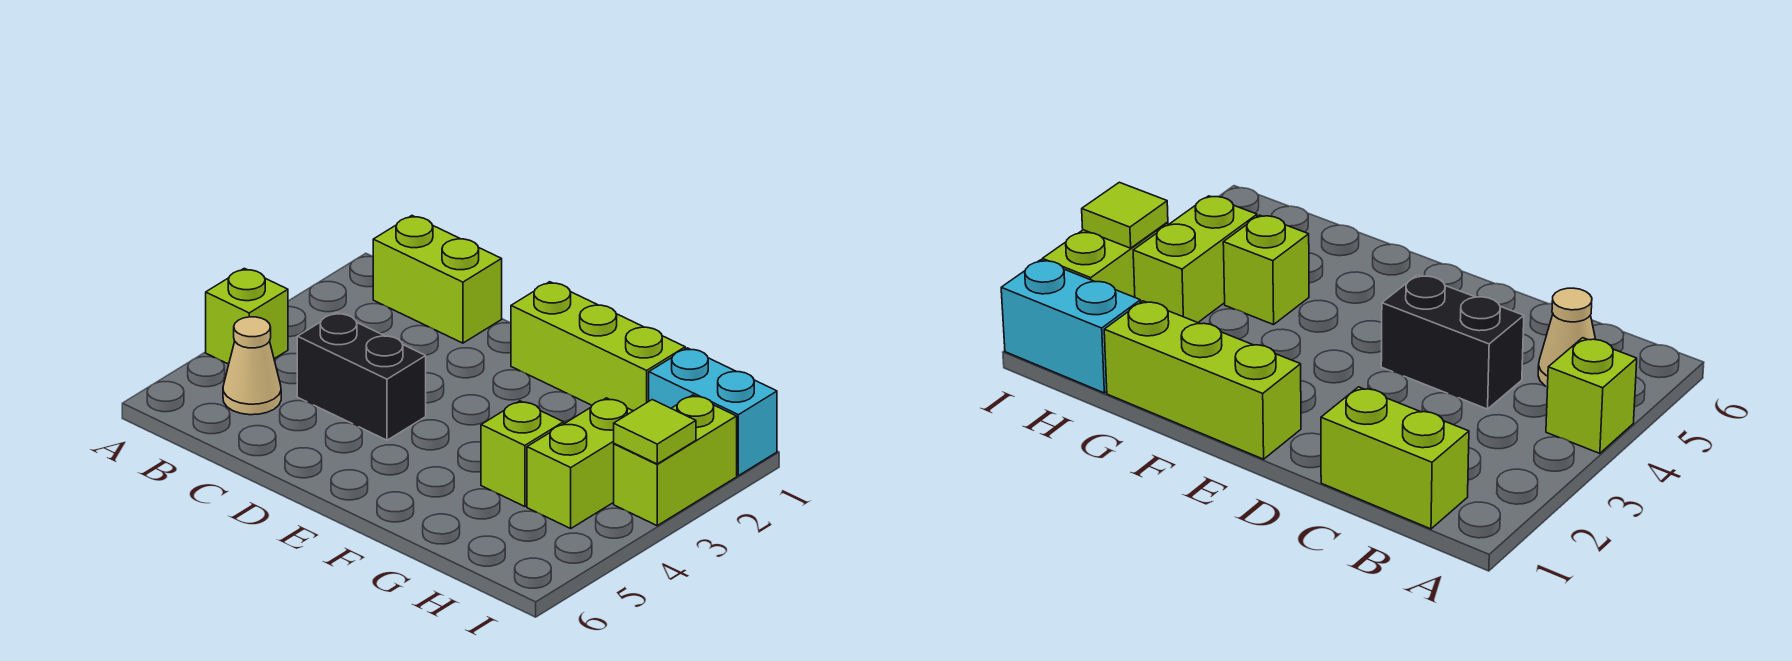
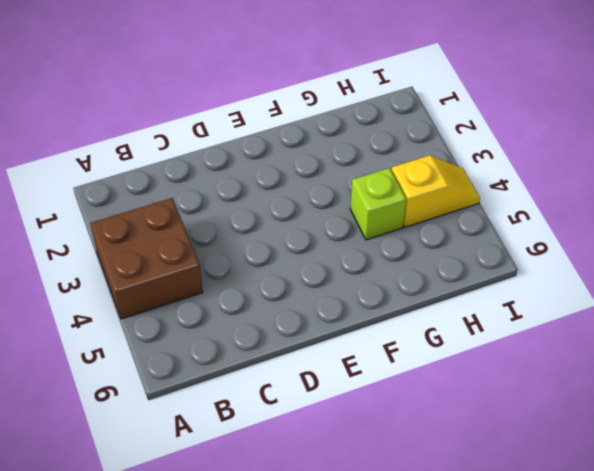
brown 2x2 brick [90,198,203,319] -> lime 1x1 brick [206,268,288,364]
yellow 1x2 slope [391,155,480,227] -> lime 1x2 brick [527,398,633,528]
none -> lime 1x2 brick [373,216,502,343]
none -> tan 1x1 cone [223,317,281,415]

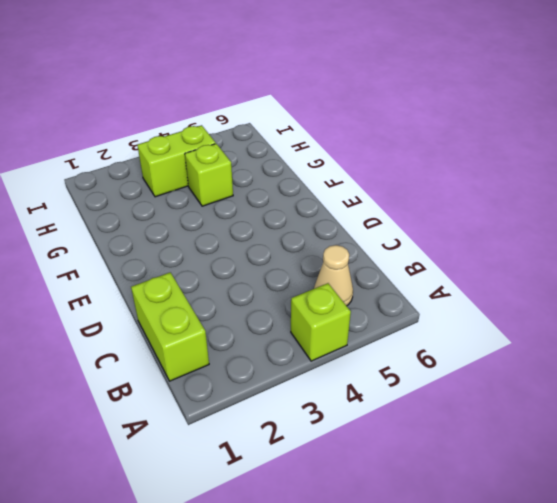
none -> black 1x2 brick [297,313,426,440]
none -> lime 1x3 brick [511,282,685,411]

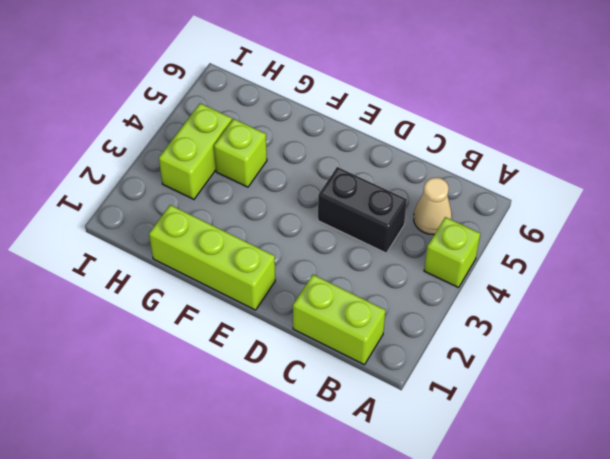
none -> cyan 1x2 brick [649,348,777,476]
none -> lime 1x2 brick [614,395,737,526]

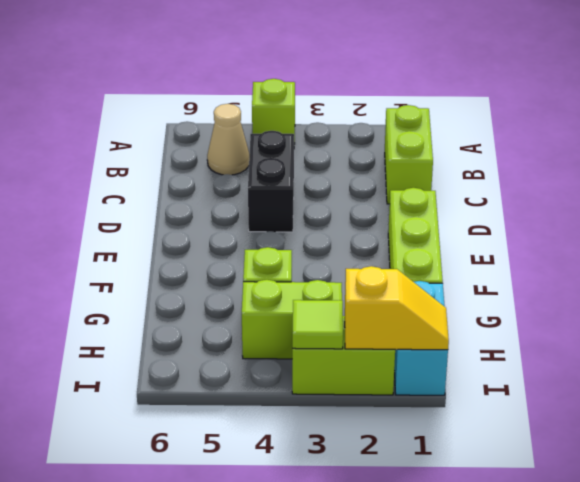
yellow 1x2 slope [345,266,449,350] -> none

